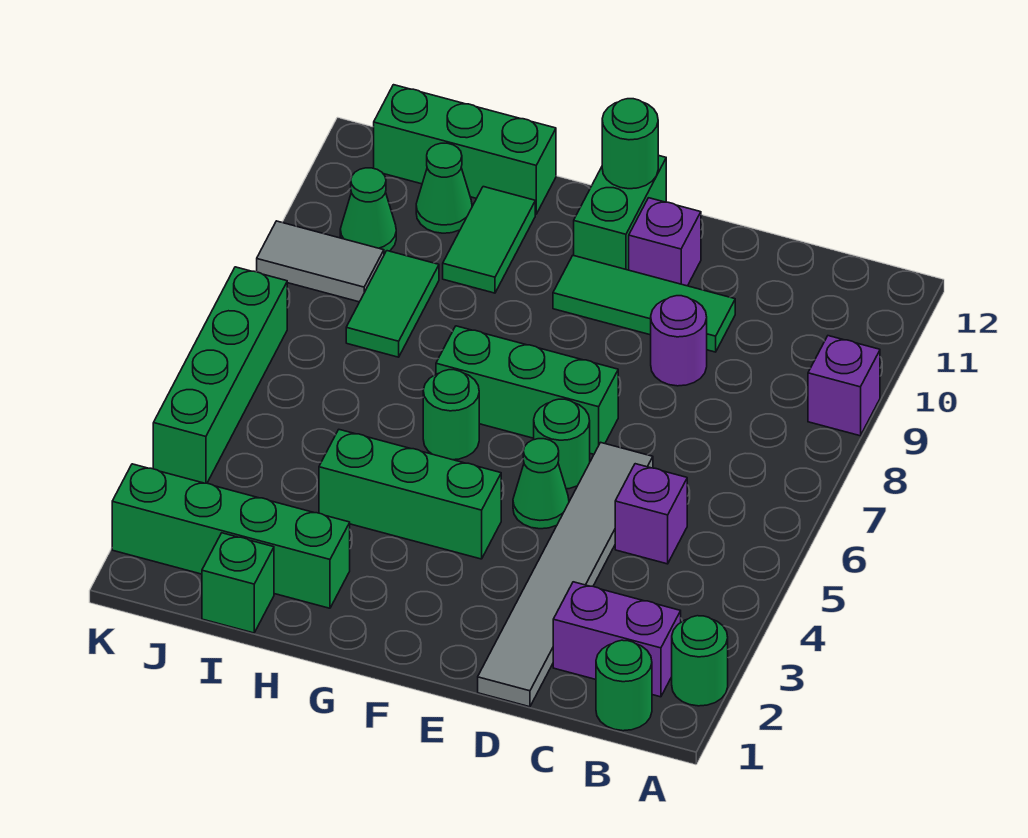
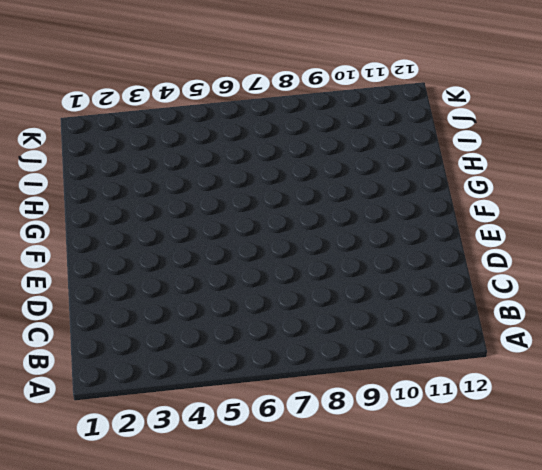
none -> green 1x1 round brick [672,616,728,706]
none -> purple 1x1 brick [808,336,880,436]
none -> green 1x1 round brick [596,640,652,731]

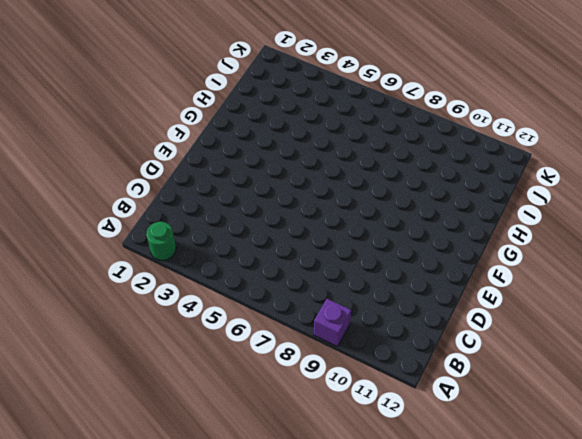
none -> green 1x1 round brick [596,640,652,731]
none -> purple 1x2 brick [553,582,681,697]
none -> purple 1x1 brick [615,464,687,564]

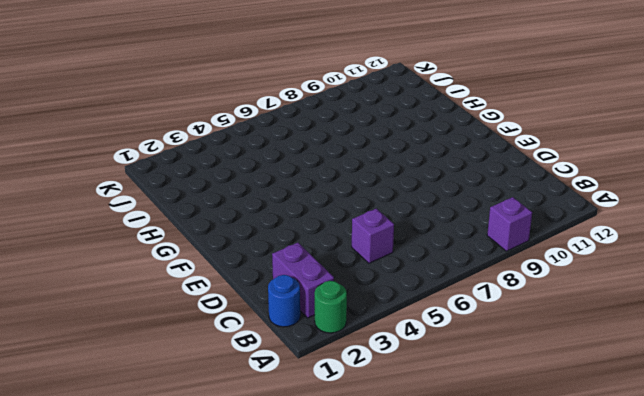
blue 1x1 round brick [268,275,300,327] -> green 1x1 round brick [596,640,652,731]
none -> grey 1x6 tile [478,442,653,707]
none -> purple 1x1 round brick [651,296,707,386]
none -> green 1x3 tile [553,255,735,352]

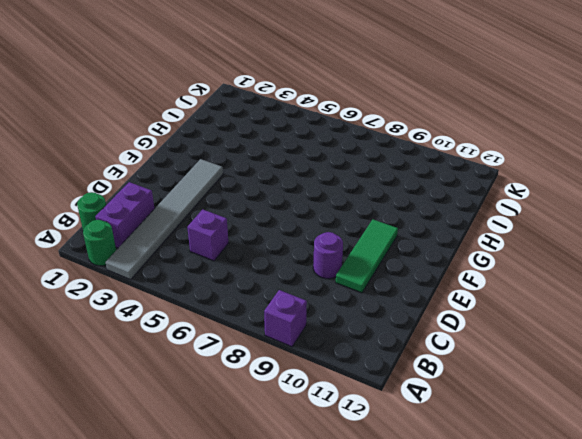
grey 1x6 tile [106,159,223,280] -> grey 1x6 tile turned to [478,442,653,707]
none -> green 1x1 cone [513,439,569,529]
none -> green 1x1 round brick [534,399,590,489]
none -> green 1x3 brick [436,326,618,454]

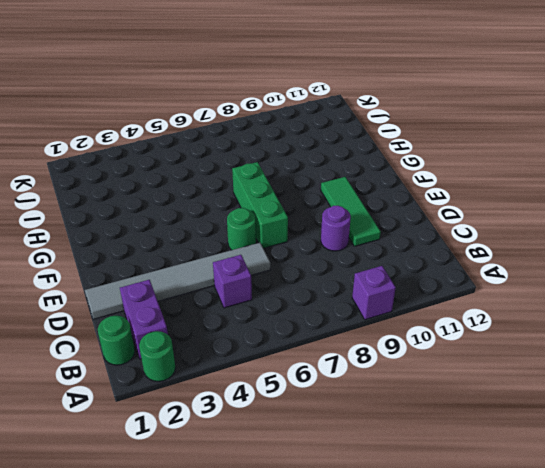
none -> green 1x1 cone [513,439,569,529]
none -> purple 1x1 brick [629,198,701,286]
none -> green 1x3 brick [319,430,501,559]

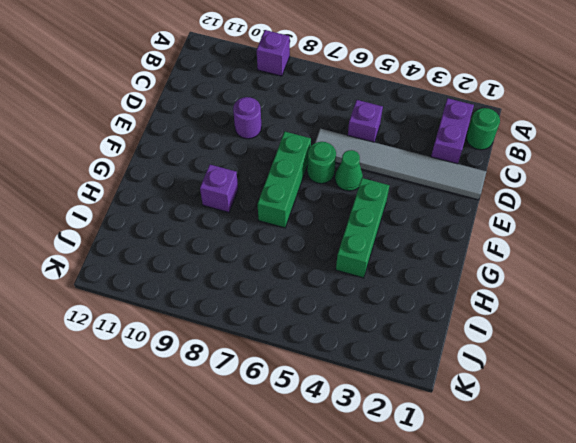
purple 1x1 brick [200,164,238,212] -> purple 1x1 brick moved to [629,198,701,286]
none -> green 1x1 round brick [672,616,728,706]
none -> green 1x3 tile [553,255,735,352]
none -> green 1x2 brick [574,155,666,270]

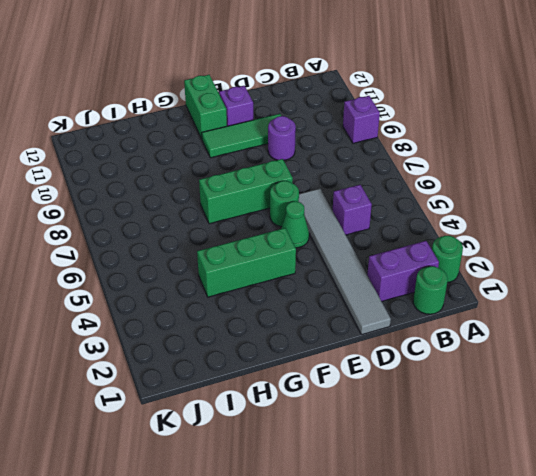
none -> green 1x1 round brick [423,370,479,460]
none -> green 1x4 brick [112,464,350,608]
none -> green 1x2 tile [443,187,535,293]

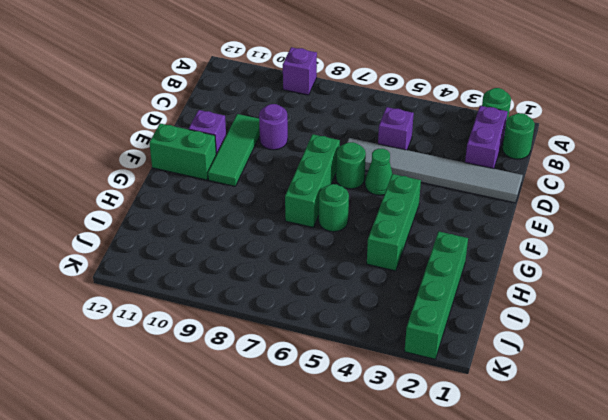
none -> green 1x2 tile [443,187,535,293]
none -> green 1x3 brick [374,85,556,214]
none -> green 1x1 brick [202,533,274,633]

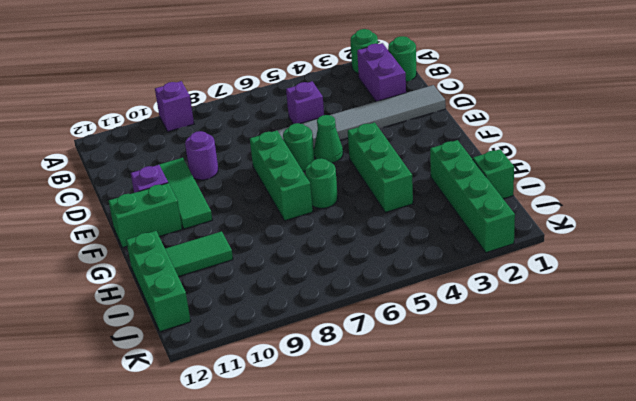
none -> green 1x2 tile [346,251,439,357]
none -> green 1x1 cone [416,143,472,233]
none -> grey 1x2 tile [257,221,384,302]

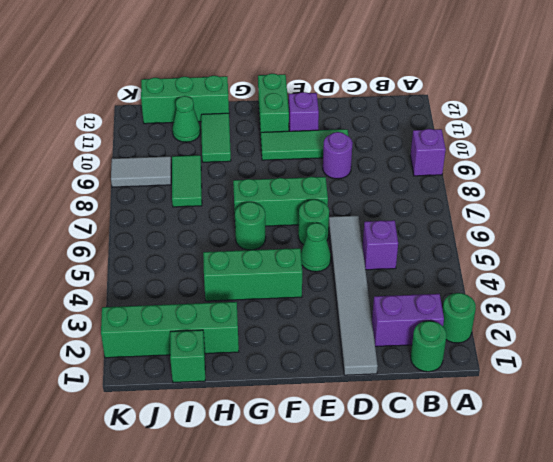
none -> green 1x1 cone [340,168,396,254]
none -> green 1x4 brick [153,267,287,483]
none -> green 1x1 round brick [602,99,658,189]

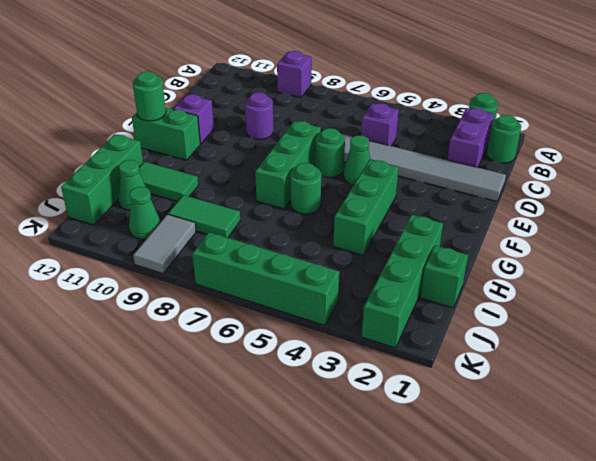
none -> green 1x3 tile [553,255,735,352]

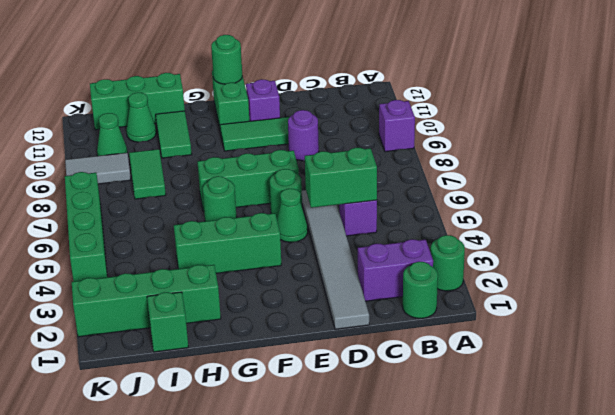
green 1x2 brick [305,148,377,208] -> none

